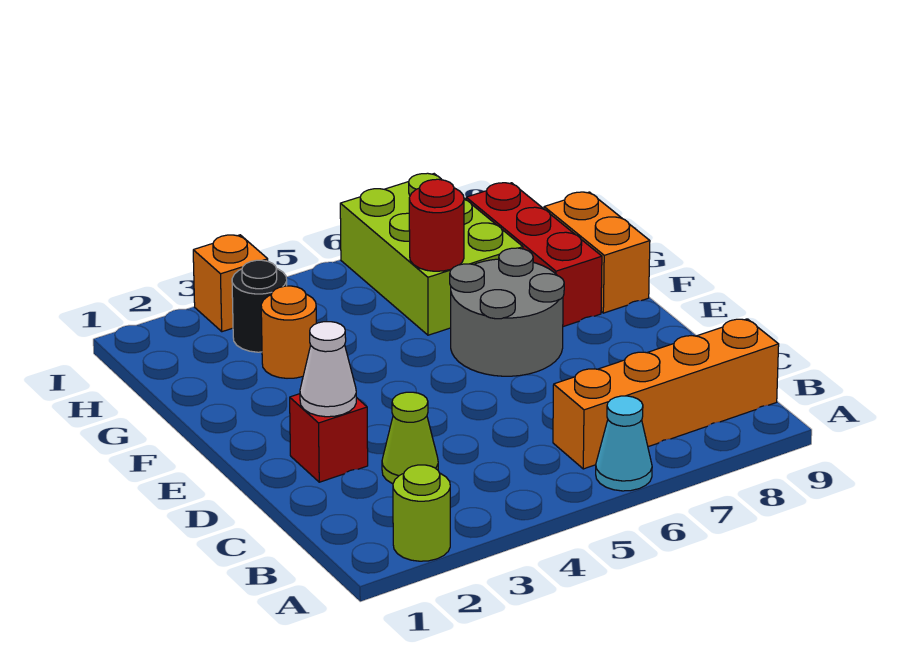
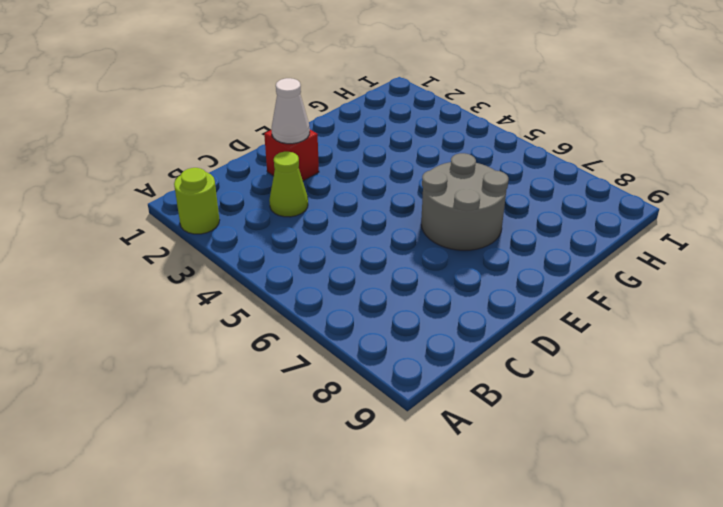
none -> cyan 1x1 cone [596,396,652,491]
none -> orange 1x4 brick [553,319,779,469]
none -> red 1x3 brick [466,183,602,327]

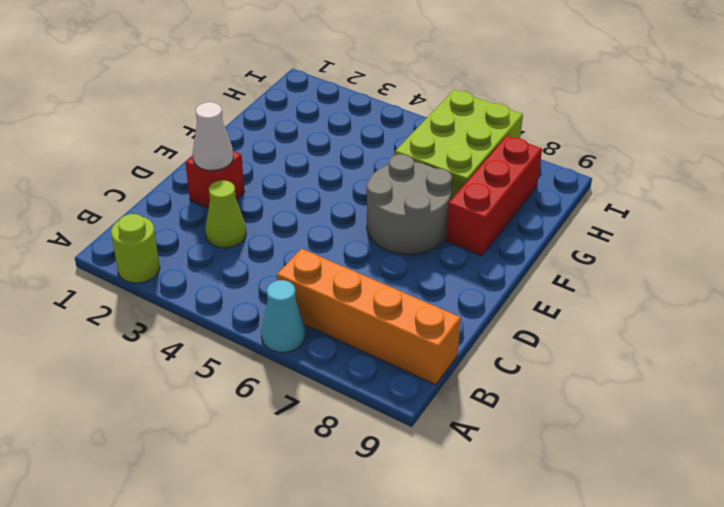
none -> orange 1x2 brick [544,192,650,313]
none -> orange 1x1 round brick [261,286,316,378]
none -> black 1x1 round brick [232,260,287,352]

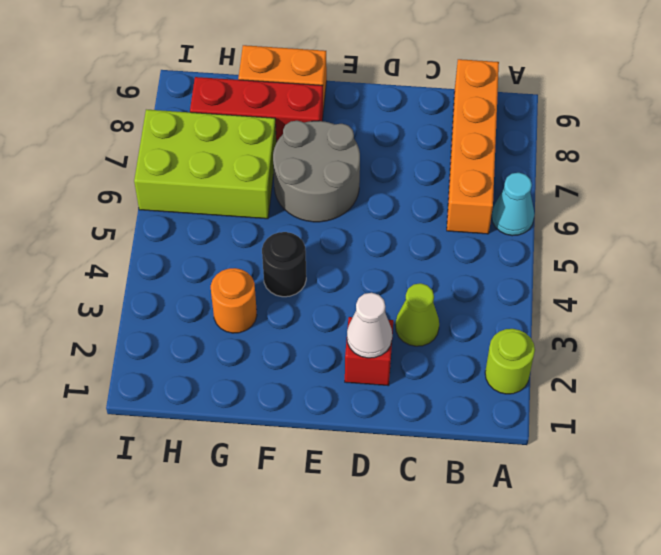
black 1x1 round brick [262,232,306,297] -> black 1x1 round brick moved to [232,260,287,352]
none -> orange 1x1 brick [193,235,268,332]
none -> red 1x1 round brick [409,179,464,271]

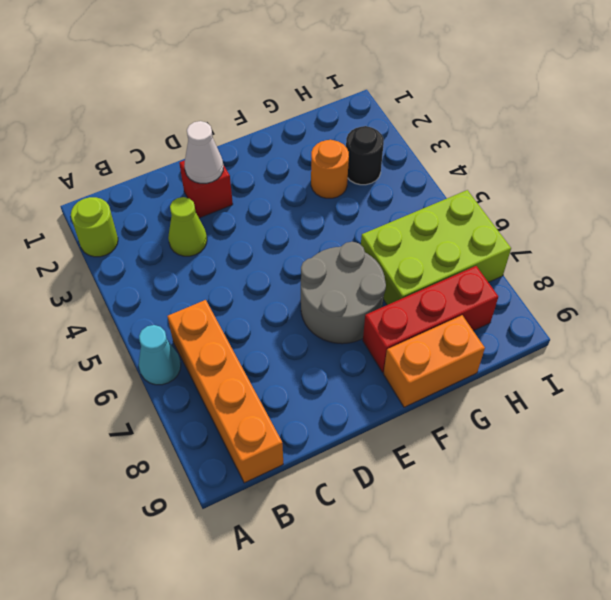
none -> orange 1x1 brick [193,235,268,332]
none -> red 1x1 round brick [409,179,464,271]

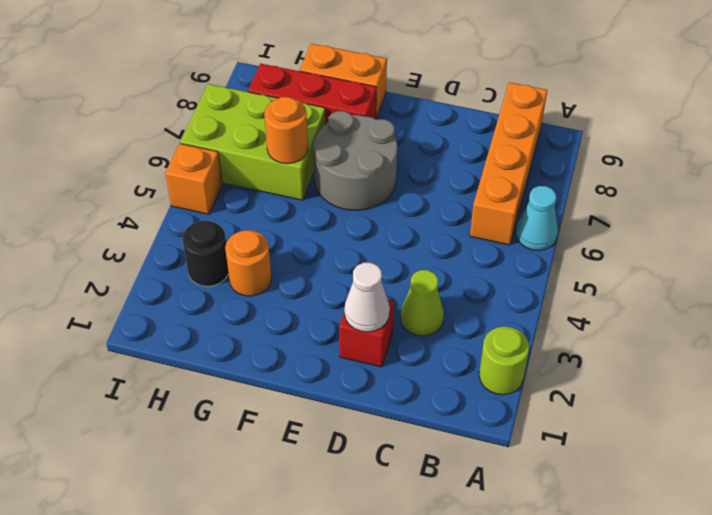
orange 1x1 round brick [264,97,308,164] -> red 1x1 round brick [409,179,464,271]
orange 1x1 brick [165,144,222,214] -> orange 1x1 brick moved to [193,235,268,332]

